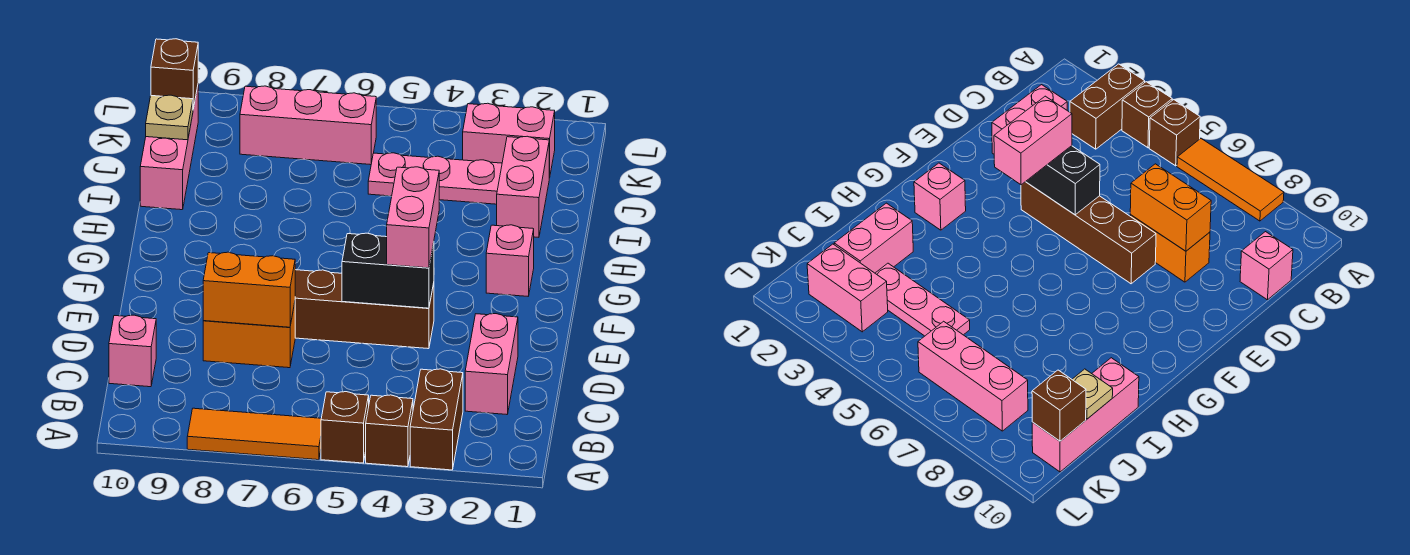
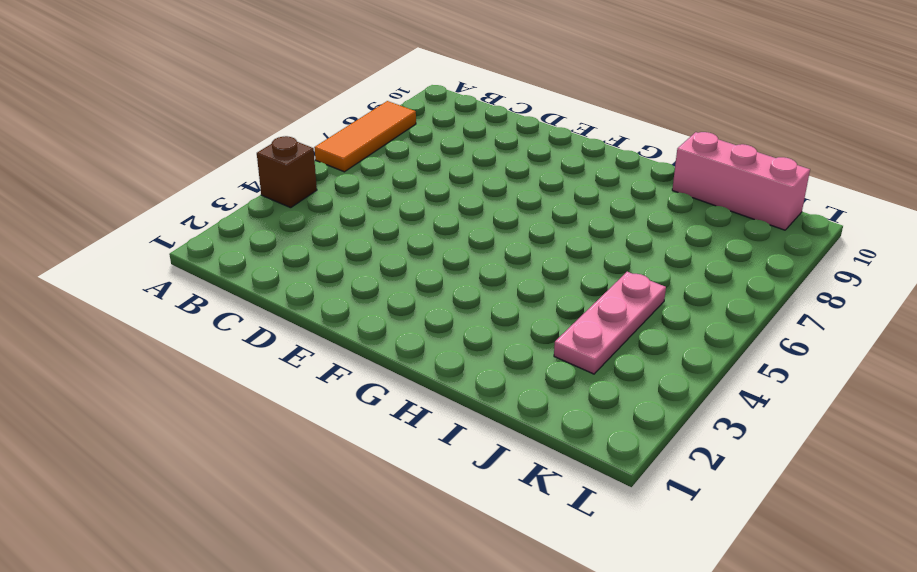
none -> brown 1x2 brick [410,369,463,470]
none -> brown 1x1 brick [321,392,369,463]
none -> pink 1x2 brick [465,314,518,414]

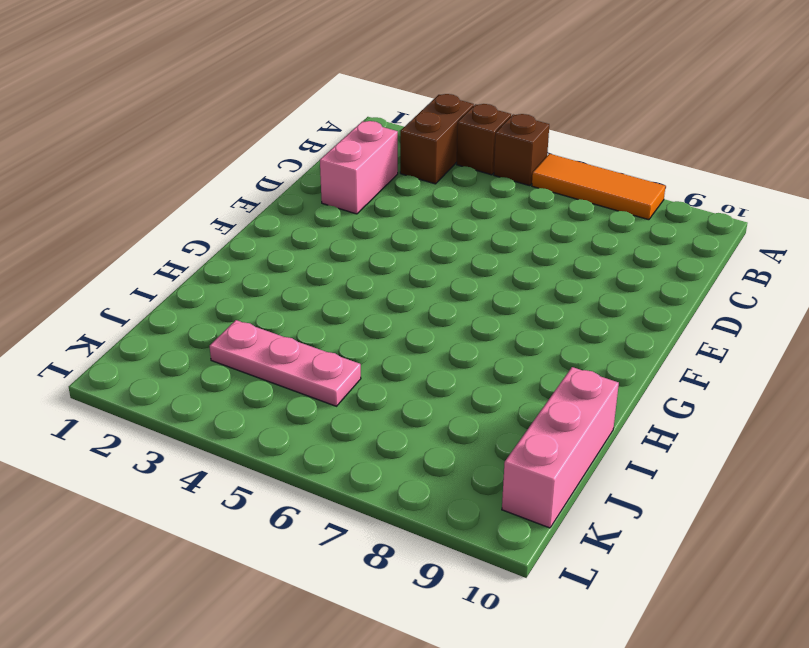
none -> pink 1x1 brick [109,315,156,387]
none -> orange 1x2 brick [203,303,295,368]
none -> brown 1x4 brick [295,270,434,349]

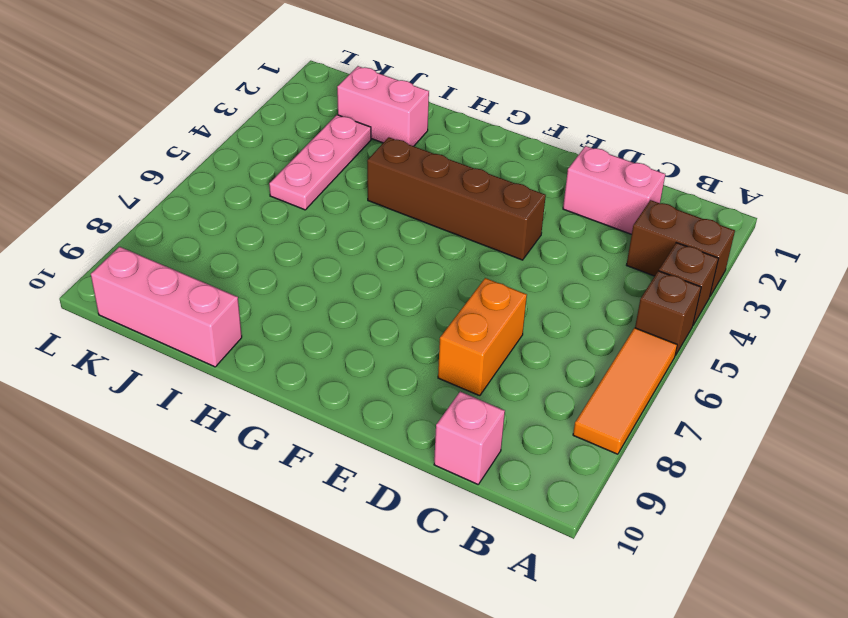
brown 1x4 brick [367,137,546,260] -> brown 1x4 brick turned to [295,270,434,349]
none -> pink 1x1 brick [486,225,534,296]
none -> pink 1x2 brick [463,103,555,178]
none -> pink 1x3 brick [240,86,376,165]

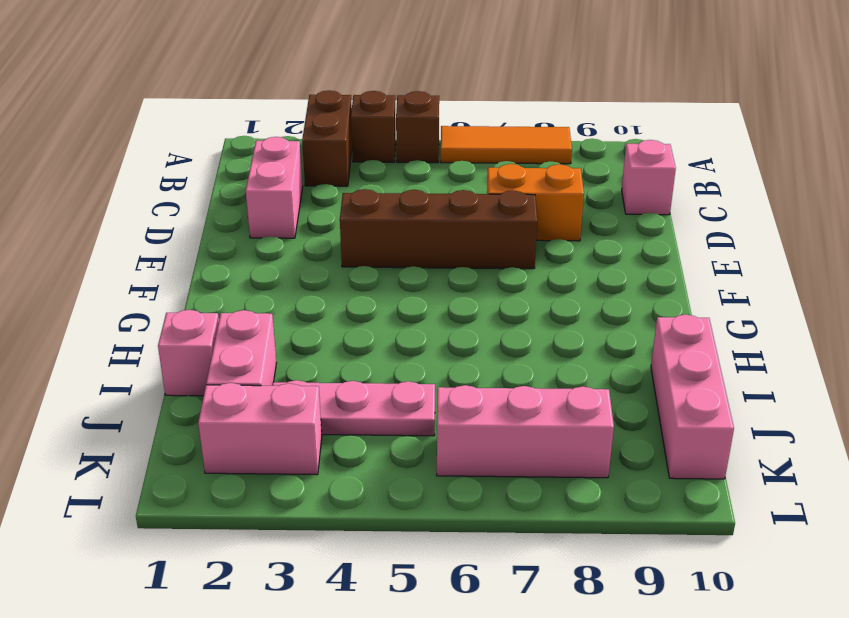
pink 1x1 brick [158,310,219,396] -> pink 1x1 brick moved to [486,225,534,296]
none -> orange 1x2 brick [203,252,295,327]
none -> black 1x2 brick [342,233,434,308]
none -> tan 1x1 plate [146,95,193,140]

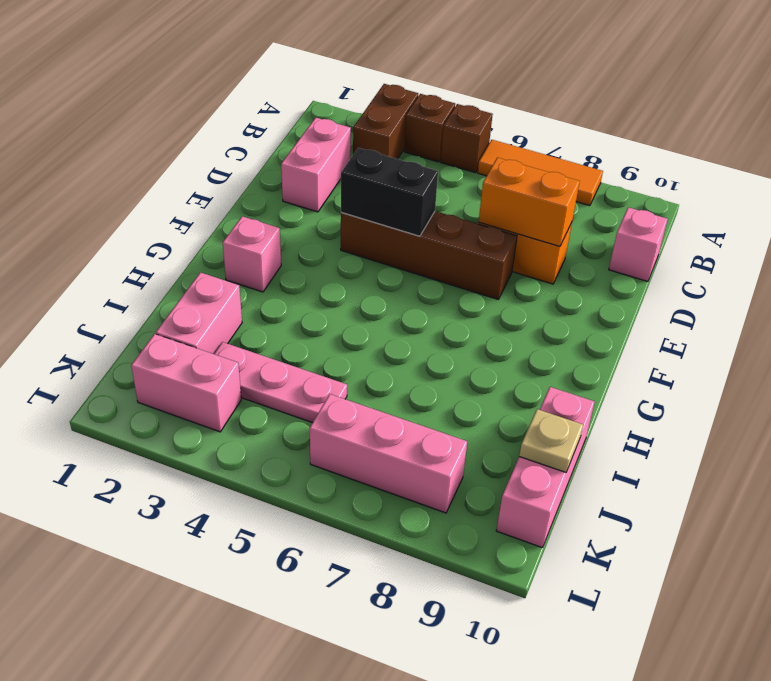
none -> brown 1x1 brick [151,39,198,109]
none -> pink 1x2 brick [387,167,439,268]

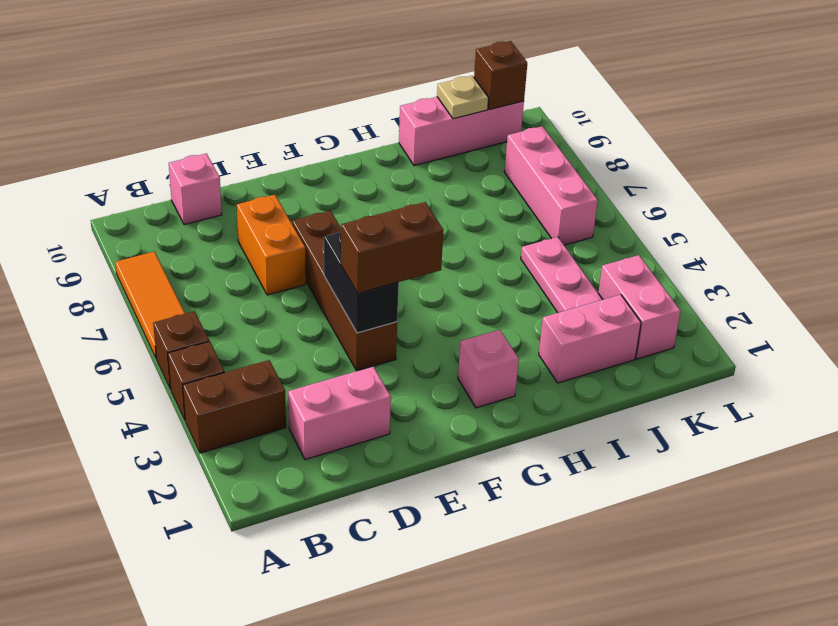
brown 1x2 brick [341,202,443,293] -> pink 1x2 brick [387,167,439,268]
none -> orange 1x2 brick [203,252,295,327]

